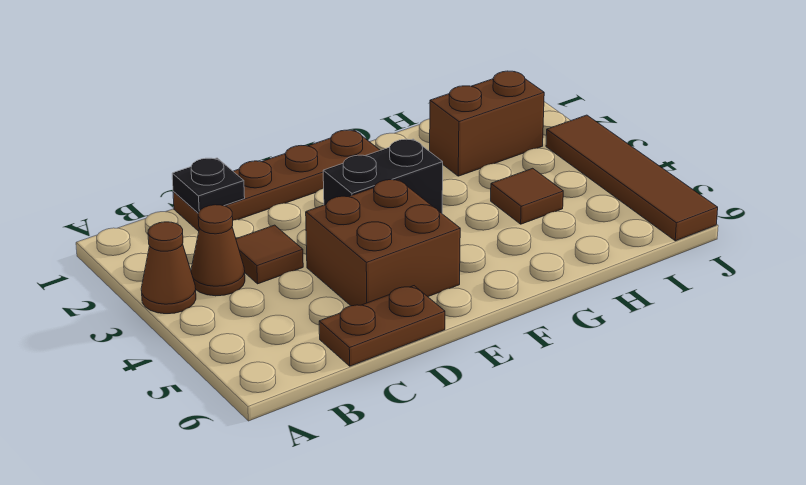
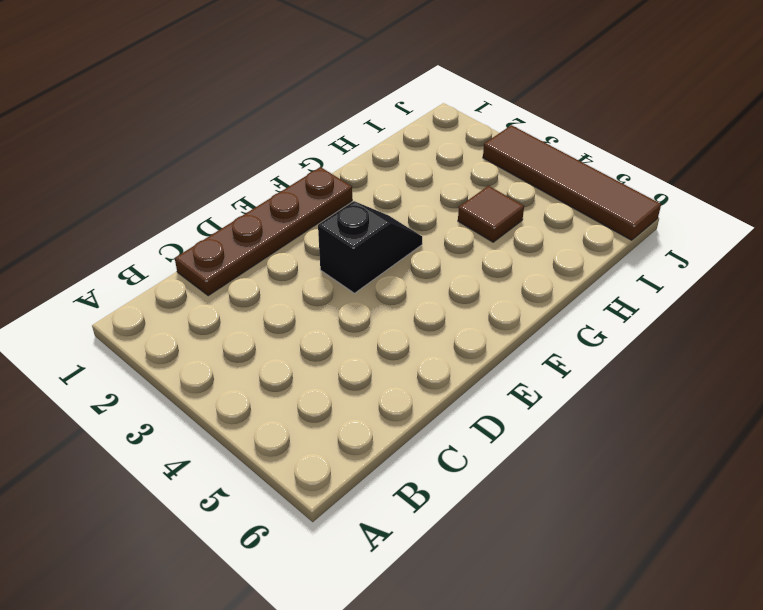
black 1x2 slope [318,201,422,293] -> black 1x2 brick [323,139,443,213]
none -> brown 1x1 cone [141,222,196,314]
none -> brown 1x1 cone [191,205,245,296]

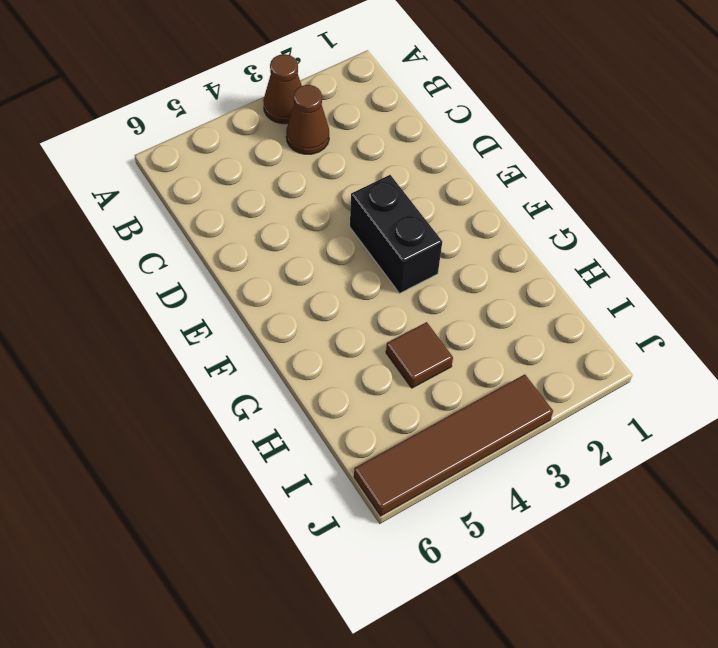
none -> brown 1x4 plate [173,130,380,231]
none -> brown 1x1 tile [236,225,303,284]

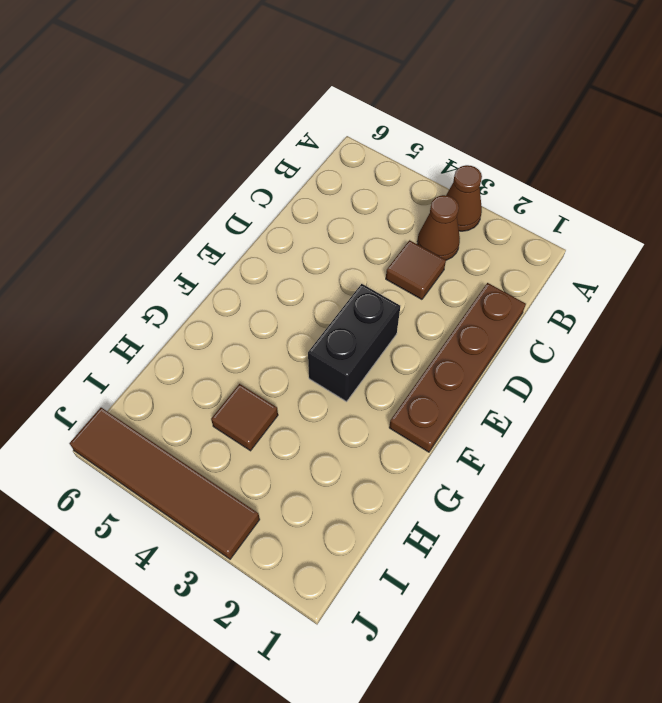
none -> brown 1x2 plate [319,286,445,366]
none -> brown 2x2 brick [306,179,460,306]

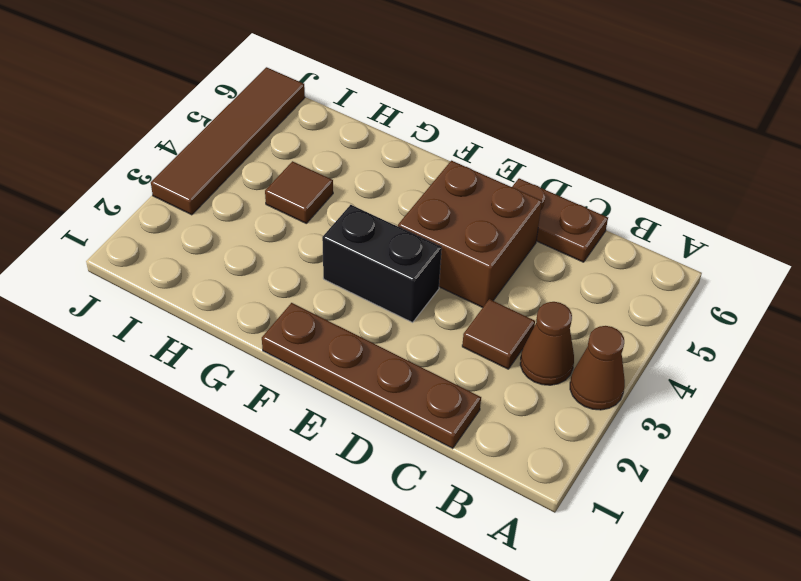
none -> brown 1x2 brick [430,71,544,176]
none -> black 1x1 plate [172,158,245,213]

